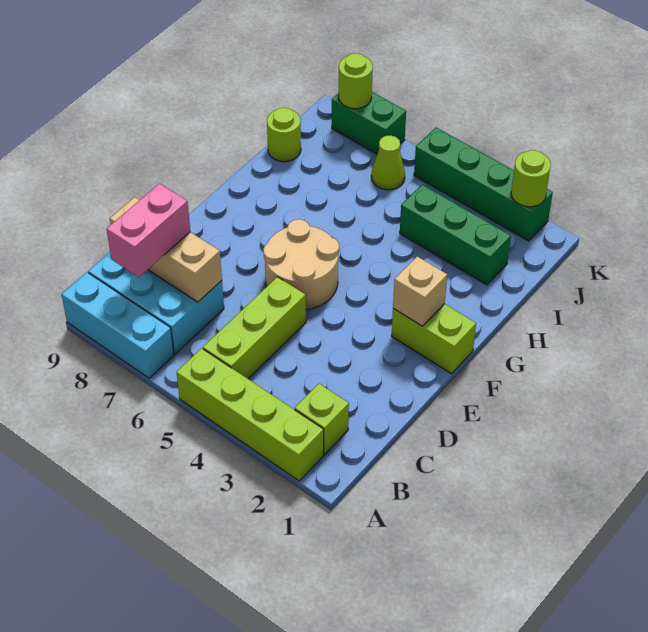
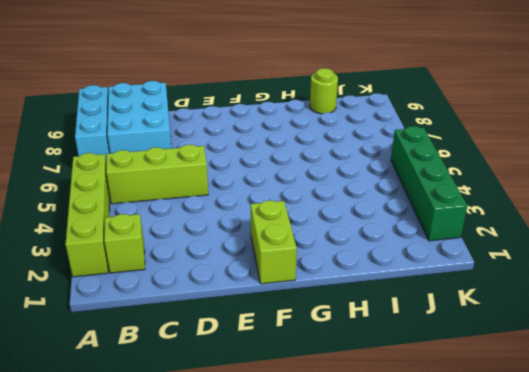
none -> tan 2x2 round brick [263,219,339,309]
none -> green 1x3 brick [400,185,511,285]
none -> lime 1x1 cone [371,135,405,190]

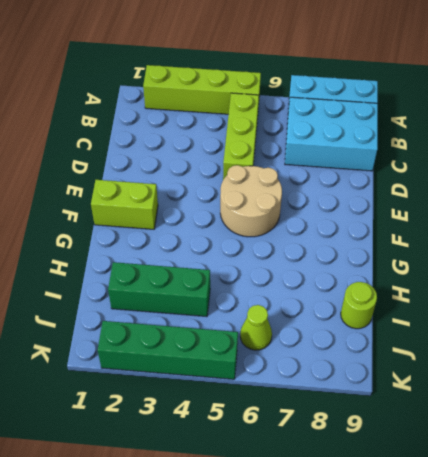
none -> lime 1x1 brick [295,384,349,454]
none -> green 1x2 brick [332,92,406,154]
none -> tan 1x3 brick [110,197,222,302]

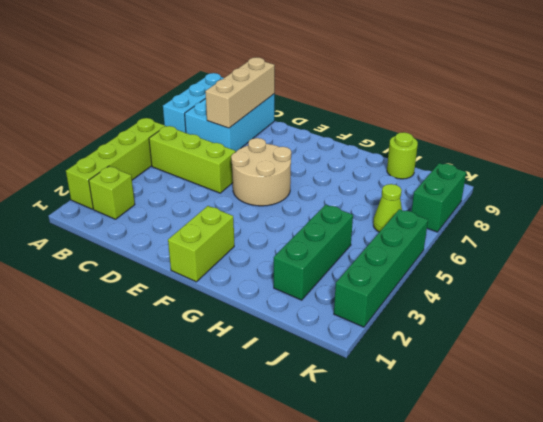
none -> tan 1x1 brick [393,256,447,326]
none -> lime 1x1 round brick [511,150,551,207]
none -> lime 1x1 round brick [338,53,373,109]

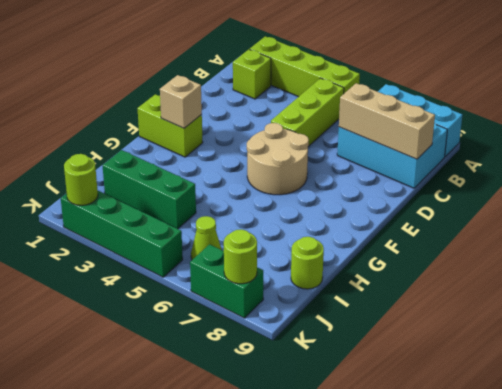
none -> pink 1x2 brick [107,184,190,277]

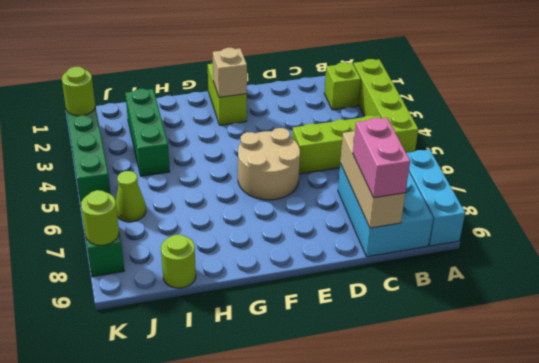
pink 1x2 brick [353,118,410,198] -> pink 1x2 brick turned to [107,184,190,277]

